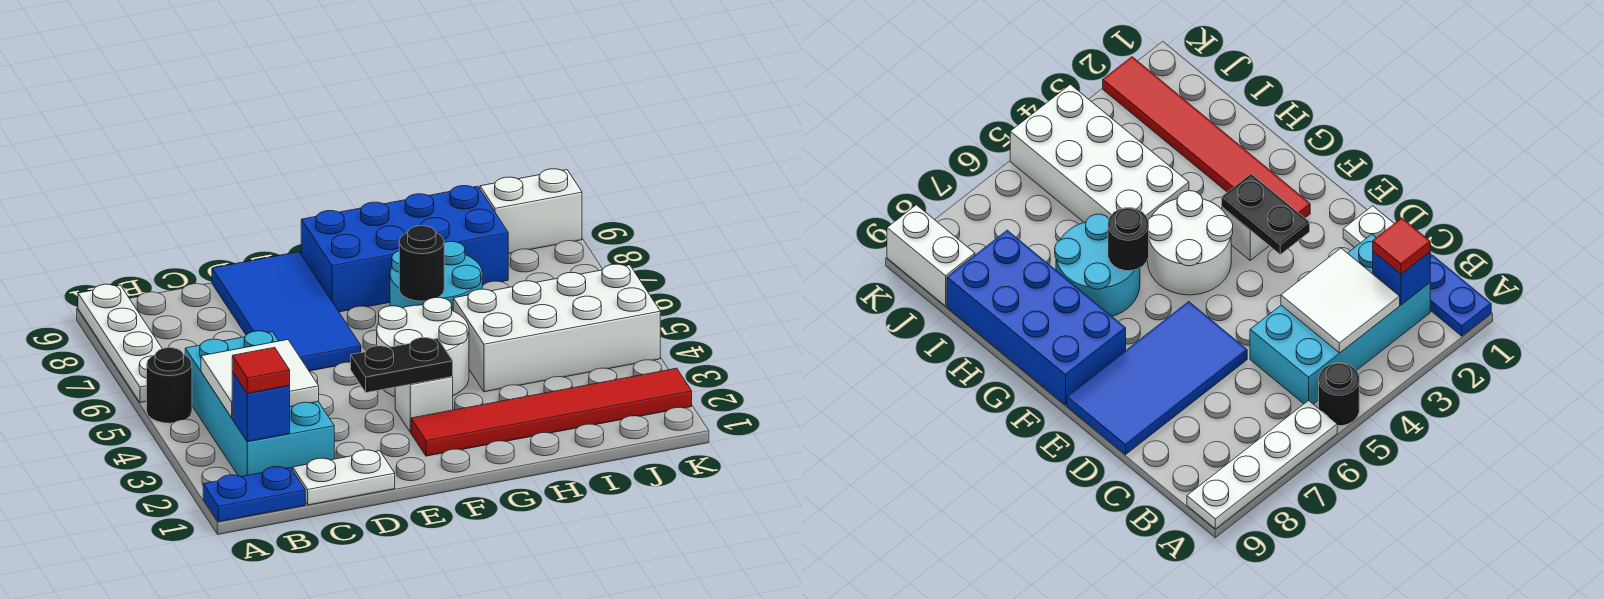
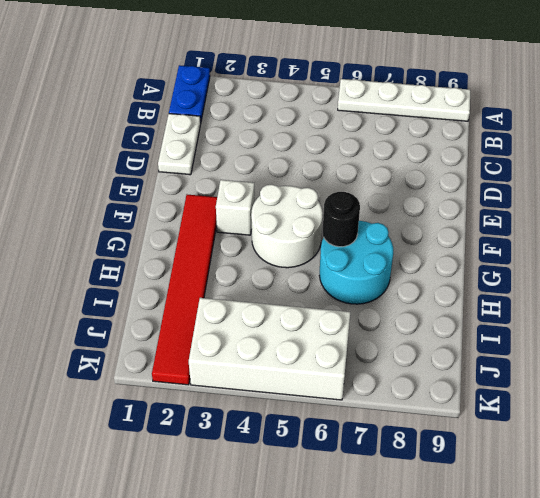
white 2x4 brick [189,298,350,400] -> white 2x4 brick turned to [453,264,660,392]
none -> black 1x1 round brick [147,348,192,423]
none -> cyan 2x4 brick [185,331,334,477]
none -> blue 2x4 tile [212,252,361,371]

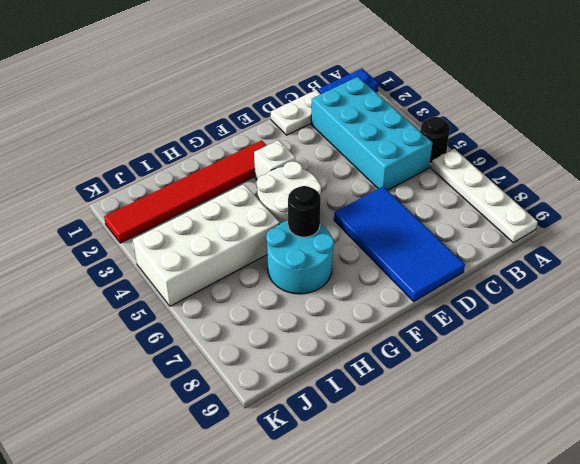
none -> blue 2x4 brick [301,186,508,312]
none -> white 1x2 brick [480,169,582,254]
none -> blue 1x1 brick [232,372,290,442]

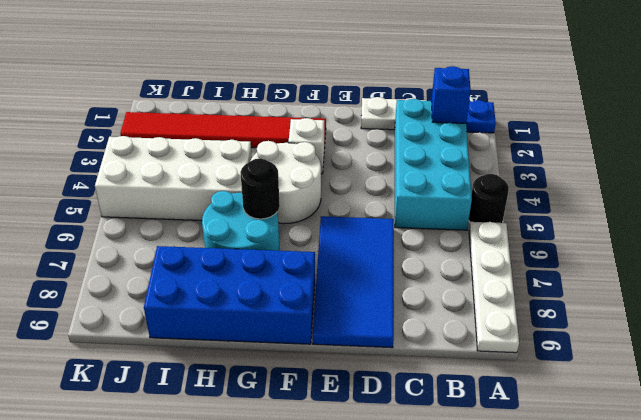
none -> white 1x2 brick [480,169,582,254]
none -> white 2x2 tile [201,340,319,418]
none -> black 1x2 plate [351,338,453,393]

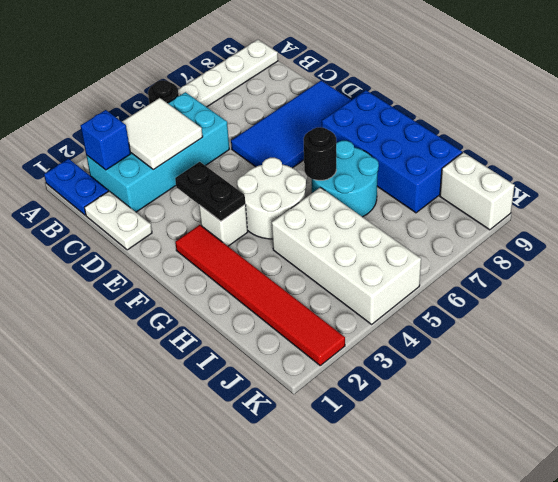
none -> red 1x1 tile [232,347,290,393]

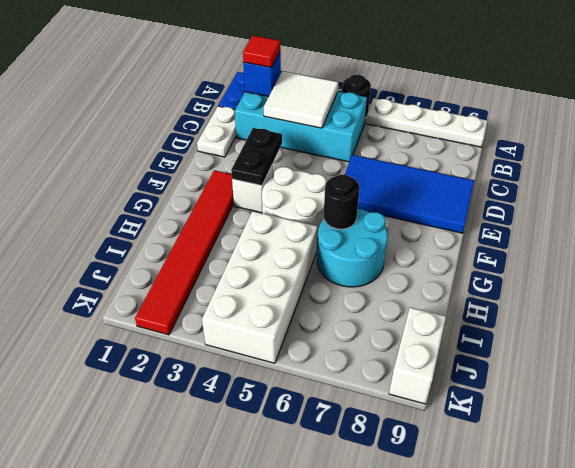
none -> blue 2x4 brick [301,186,508,312]

